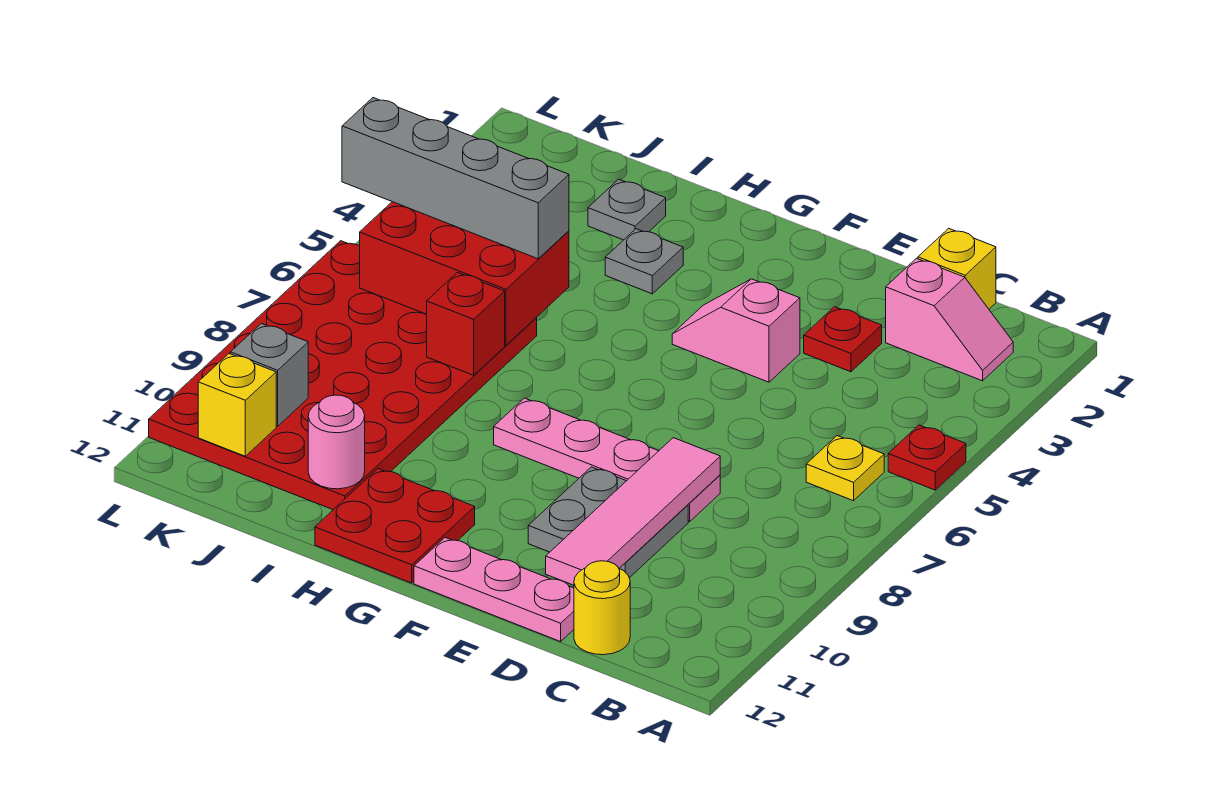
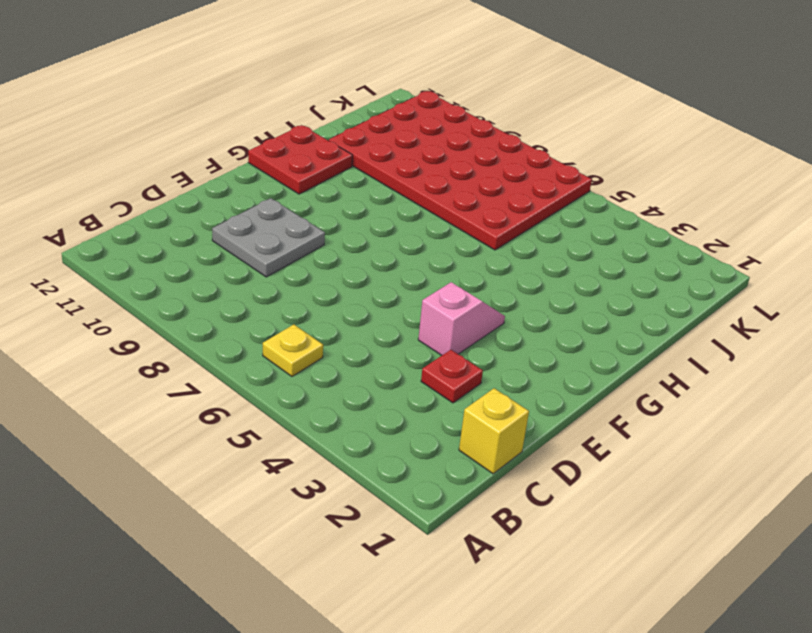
none -> red 1x1 plate [888,425,966,490]
none -> pink 1x2 slope [886,258,1013,381]
none -> yellow 1x1 round brick [574,561,630,655]

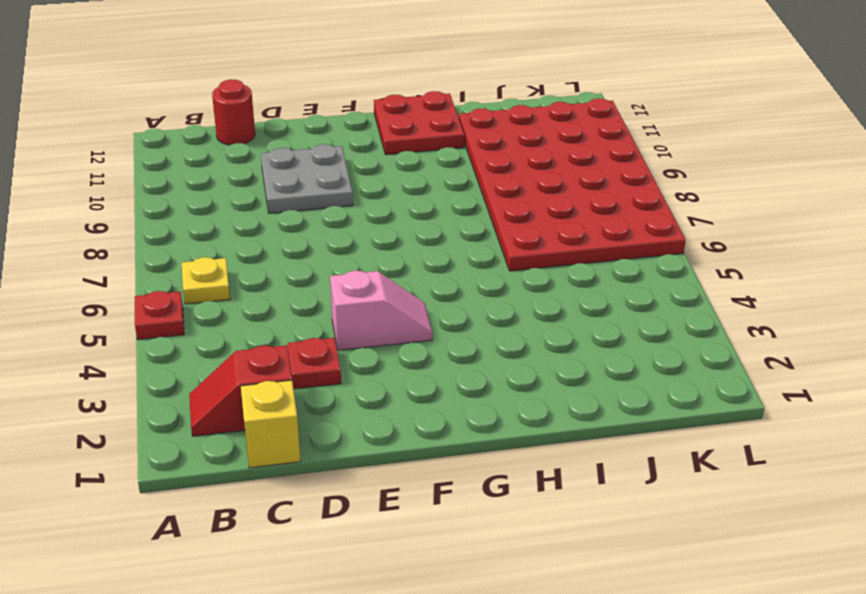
red 1x2 slope [189,345,292,436] -> pink 1x2 slope [886,258,1013,381]
red 1x1 round brick [212,79,255,145] -> yellow 1x1 round brick [574,561,630,655]
none -> pink 1x4 plate [494,398,720,522]
none -> pink 1x3 plate [414,538,574,642]
none -> grey 1x1 plate [605,229,683,294]

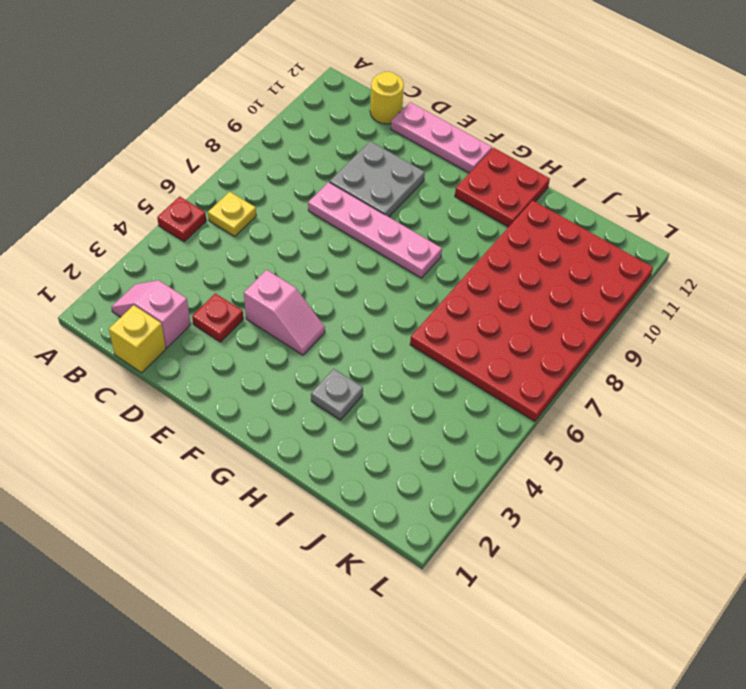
none -> grey 1x1 plate [588,179,666,240]
none -> pink 1x4 tile [546,438,720,585]
none -> red 2x3 brick [360,202,569,345]

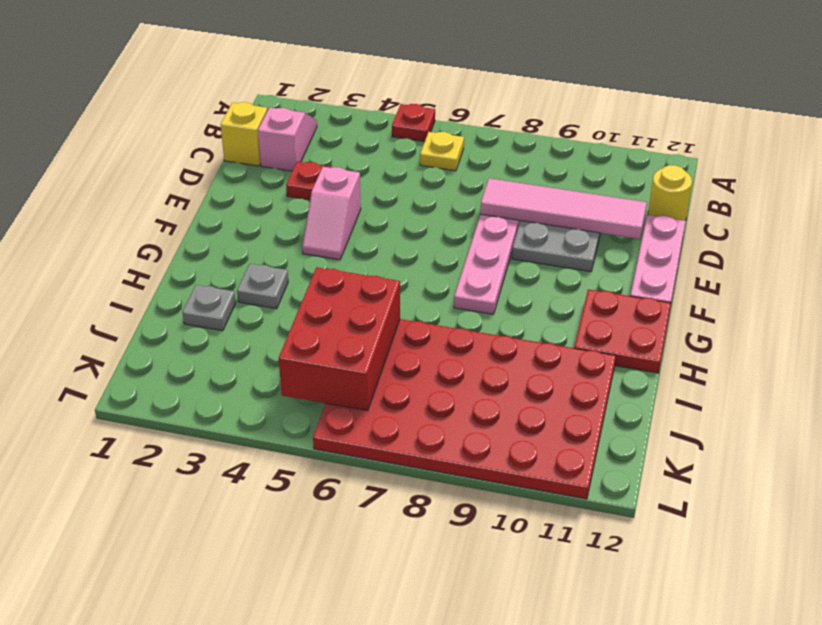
none -> red 1x1 brick [426,273,505,375]
none -> pink 1x1 round brick [308,395,365,489]
none -> grey 1x1 brick [230,323,308,426]

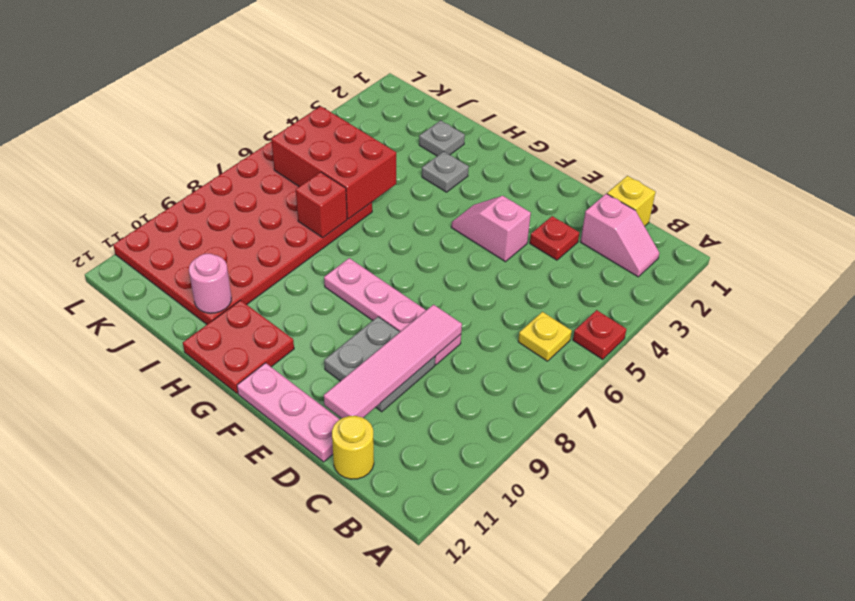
none -> grey 1x1 brick [230,323,308,426]
none -> yellow 1x1 brick [198,354,276,456]
none -> grey 1x4 brick [342,98,569,259]

